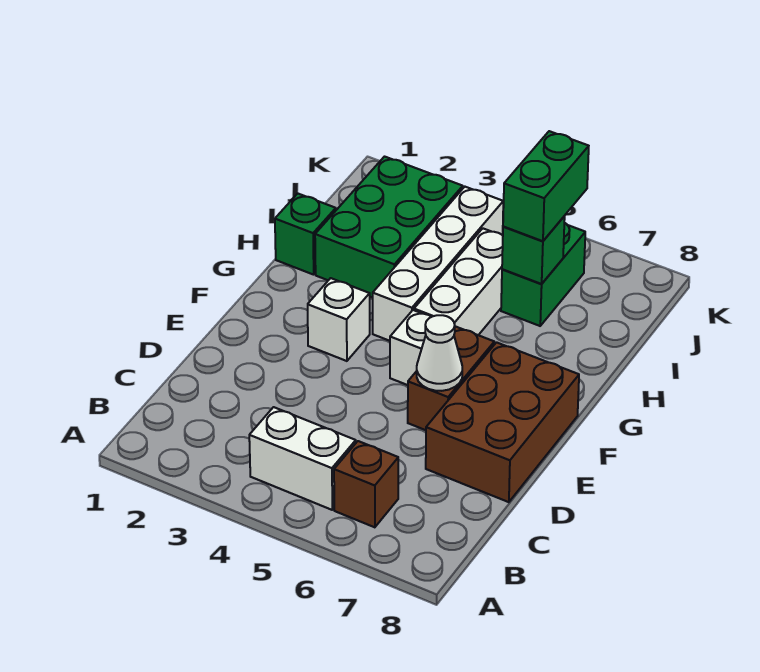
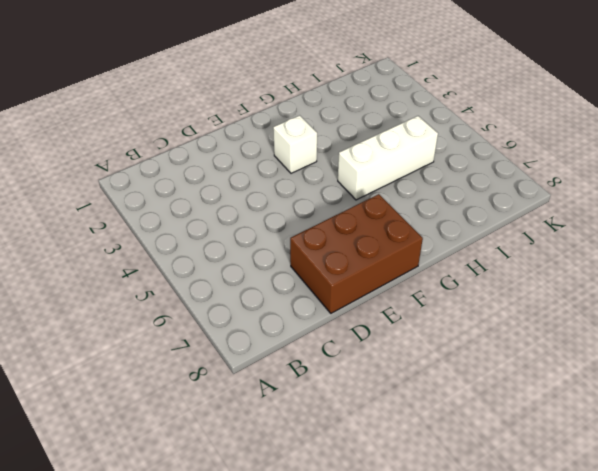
none -> white 1x2 brick [249,407,356,510]
none -> brown 1x1 brick [334,441,398,527]
none -> brown 1x2 brick [408,326,494,430]

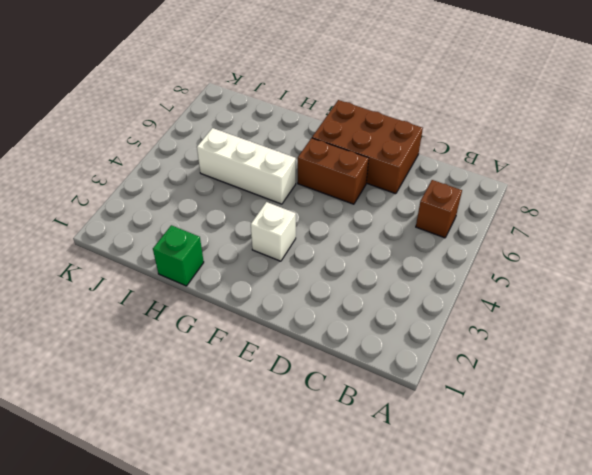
none -> white 1x2 brick [249,407,356,510]
none -> white 1x1 brick [390,310,431,385]
none -> white 1x4 brick [373,187,503,341]

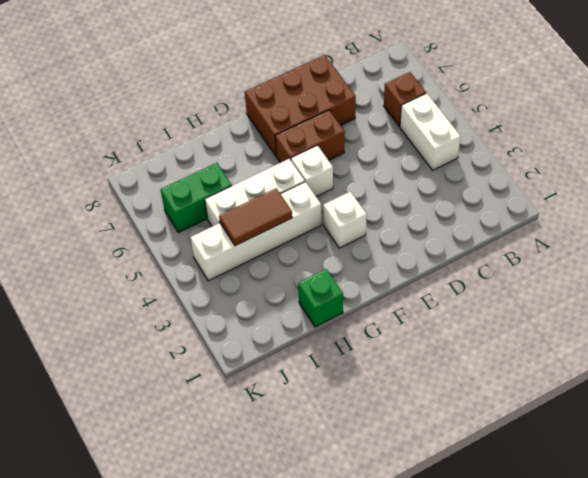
brown 1x2 tile [219,188,292,246] -> none
none -> green 2x3 brick [315,157,463,298]
none -> white 1x1 cone [417,315,462,391]
none -> green 1x1 brick [502,216,565,284]

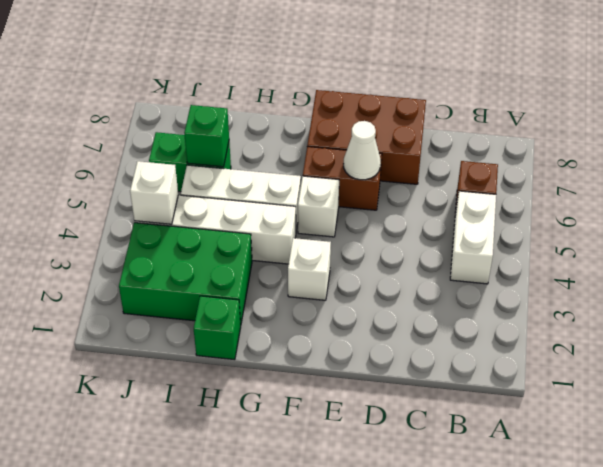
white 1x1 brick [130,161,178,224] -> none
none -> green 1x2 brick [503,131,589,241]

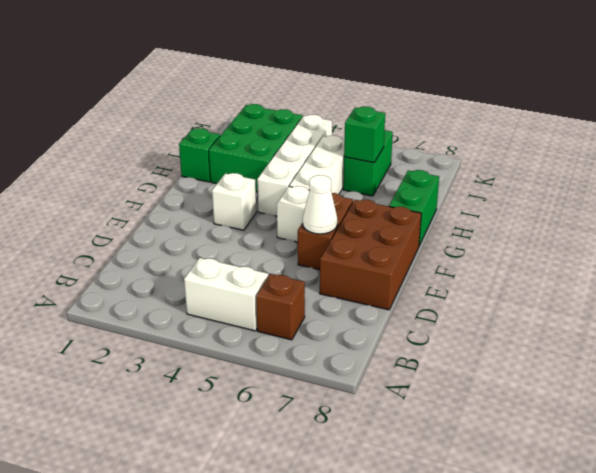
green 1x2 brick [389,170,439,246] -> green 1x2 brick moved to [503,131,589,241]

